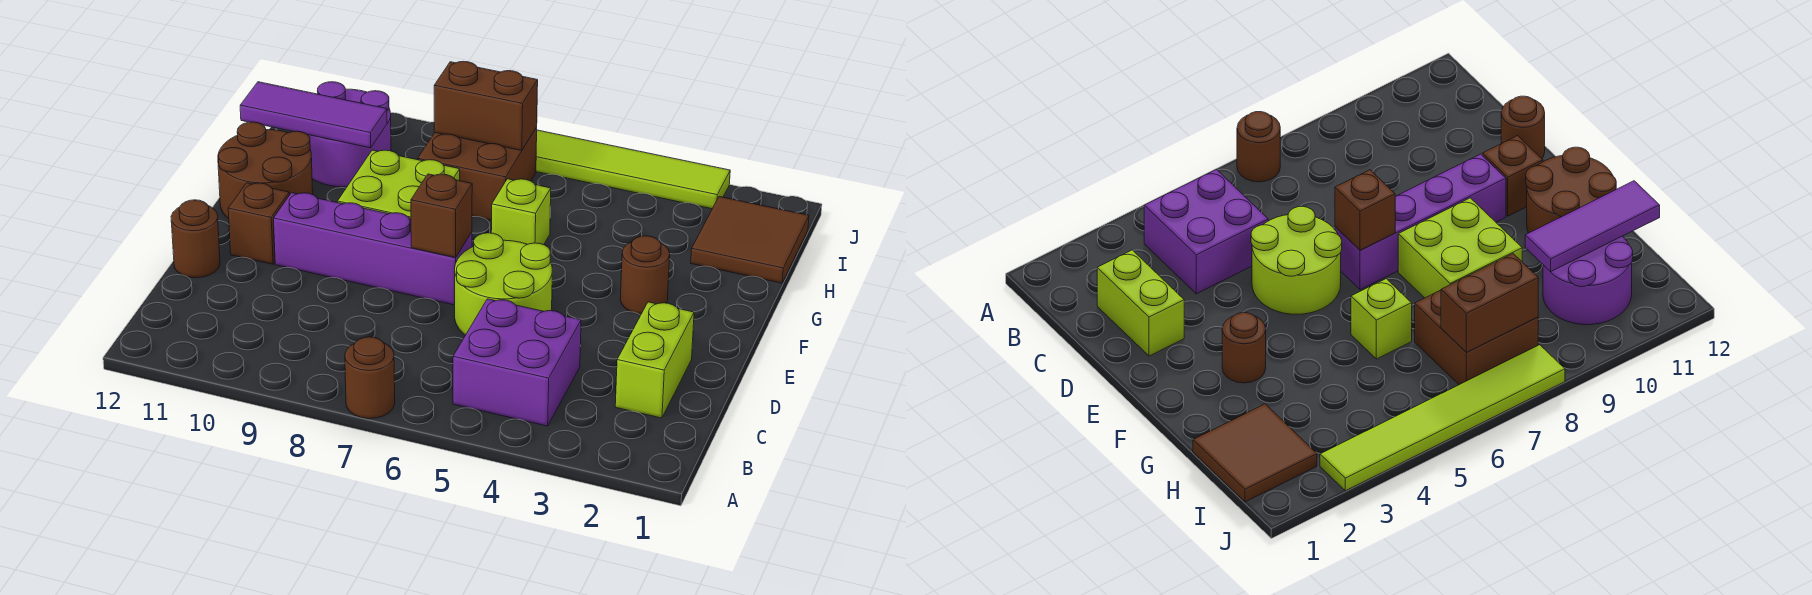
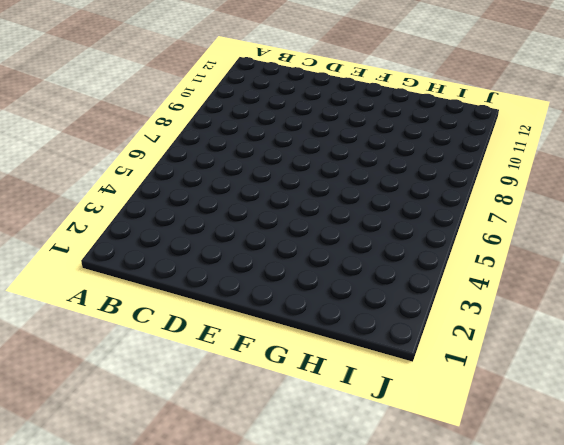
none -> brown 1x1 round brick [345,337,395,418]
none -> purple 2x2 brick [453,299,581,426]
none -> lime 1x2 brick [615,302,694,418]

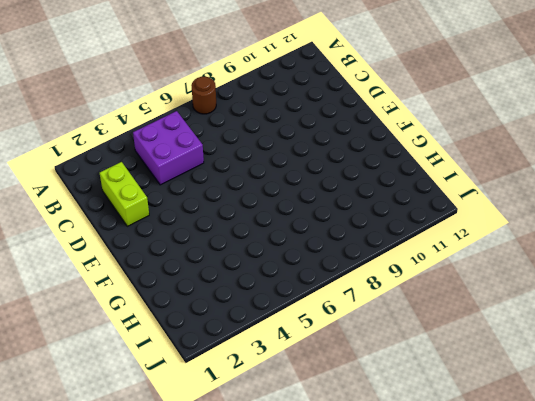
none -> lime 2x2 round brick [455,233,552,335]
none -> brown 1x1 round brick [171,200,220,278]
none -> purple 1x4 brick [274,193,472,305]

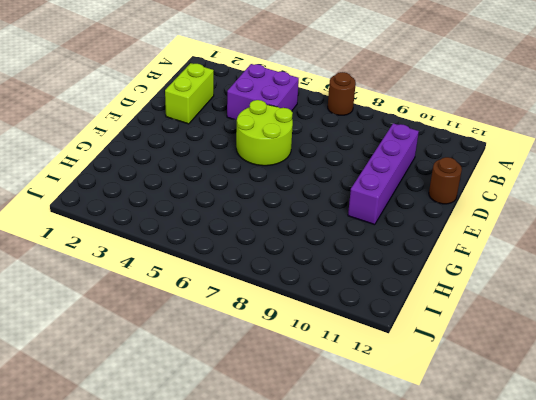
purple 1x4 brick [348,123,419,225] -> purple 1x4 brick turned to [274,193,472,305]
none -> brown 1x1 brick [228,183,289,264]
none -> brown 1x1 round brick [620,236,670,314]
none -> lime 2x2 brick [337,150,460,218]

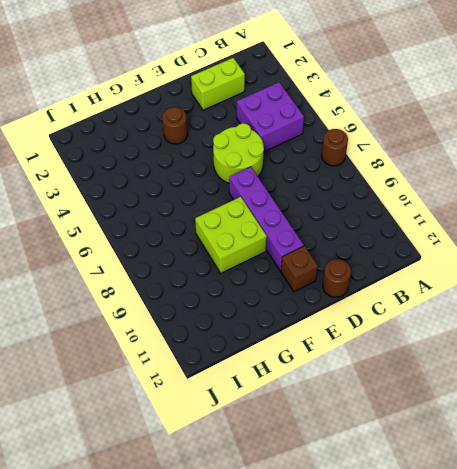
none -> brown 2x2 round brick [218,122,313,219]
none -> lime 1x1 brick [491,179,551,245]
none -> brown 2x2 tile [691,197,809,283]

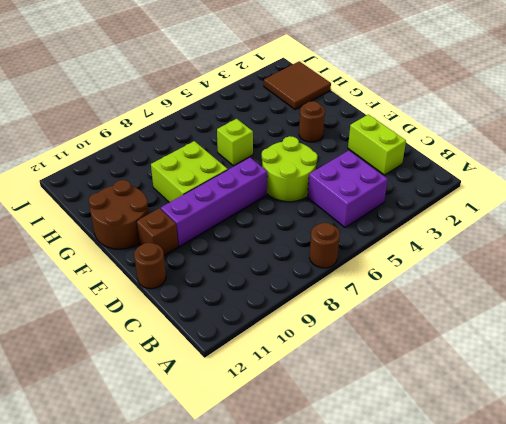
none -> brown 2x2 brick [418,128,537,221]
none -> purple 2x2 round brick [308,82,391,187]
none -> lime 1x6 tile [536,130,730,209]

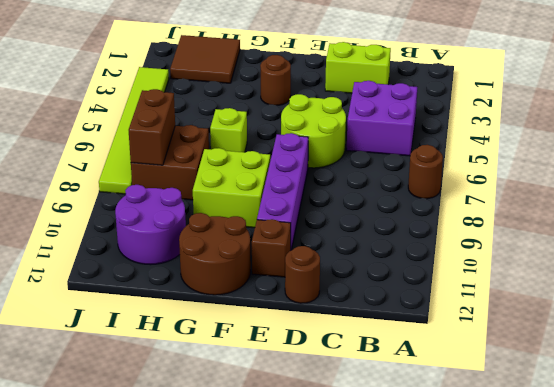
none -> brown 1x1 brick [411,174,472,258]
none -> purple 1x3 tile [240,82,387,148]

